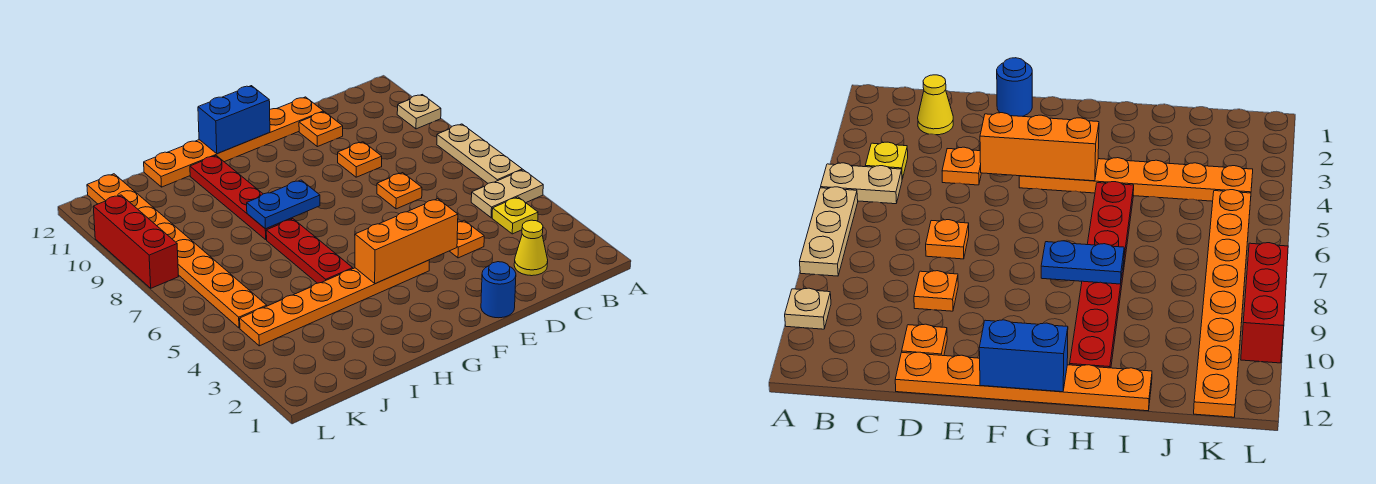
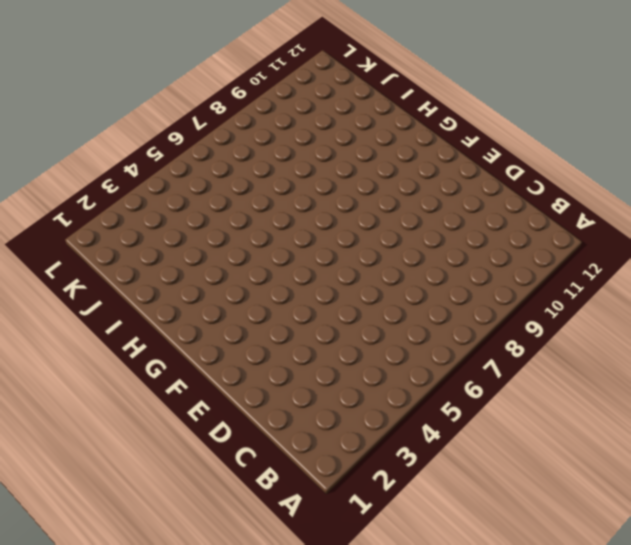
none -> tan 1x2 plate [471,170,543,218]
none -> tan 1x3 plate [437,124,522,183]
none -> tan 1x1 plate [397,95,441,129]

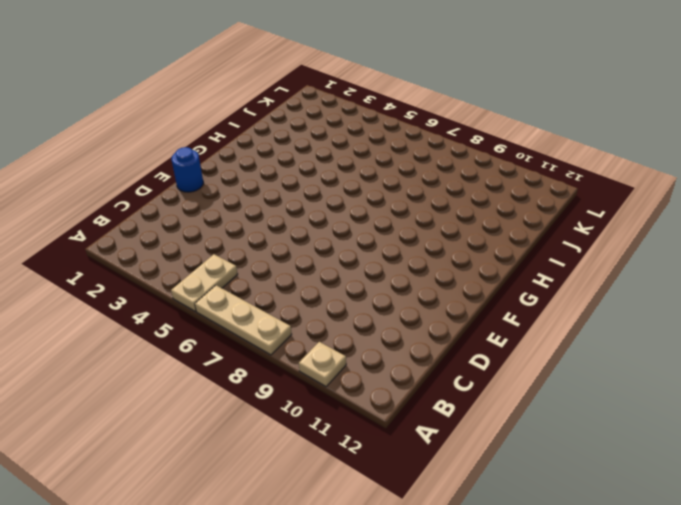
none -> yellow 1x1 plate [492,197,538,234]
none -> yellow 1x1 cone [514,220,548,276]
none -> orange 1x1 plate [450,220,484,258]

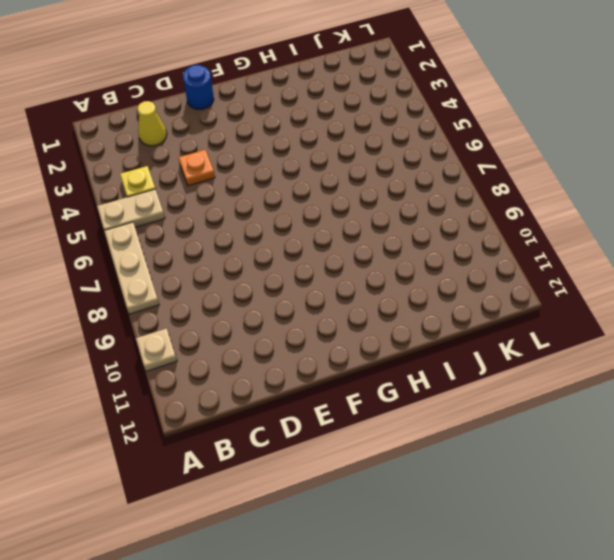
none -> orange 1x1 plate [377,173,422,209]
none -> orange 1x1 plate [338,142,382,177]
none -> orange 1x1 plate [299,112,343,147]

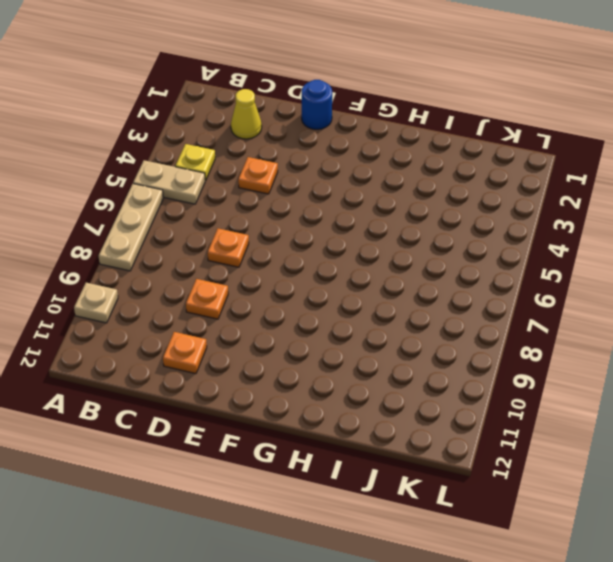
none -> orange 1x6 plate [144,97,324,187]
none -> orange 1x6 plate [240,260,429,346]
none -> red 1x3 plate [266,219,353,283]

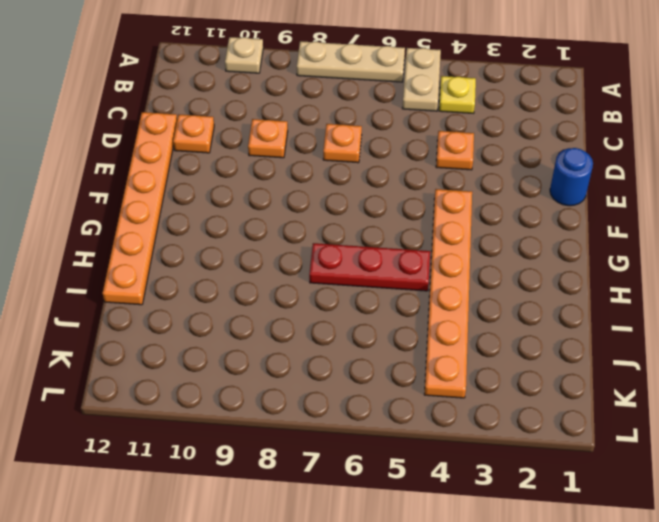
none -> yellow 1x1 cone [514,220,548,276]
none -> red 1x4 plate [190,156,292,240]
none -> orange 1x8 plate [87,174,267,328]

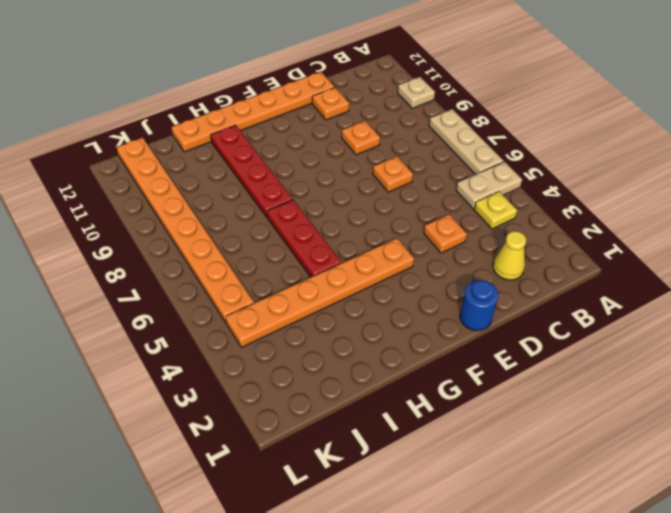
none -> red 1x3 brick [93,195,178,288]
none -> orange 1x3 brick [355,199,458,284]
none -> blue 1x2 brick [198,86,270,154]

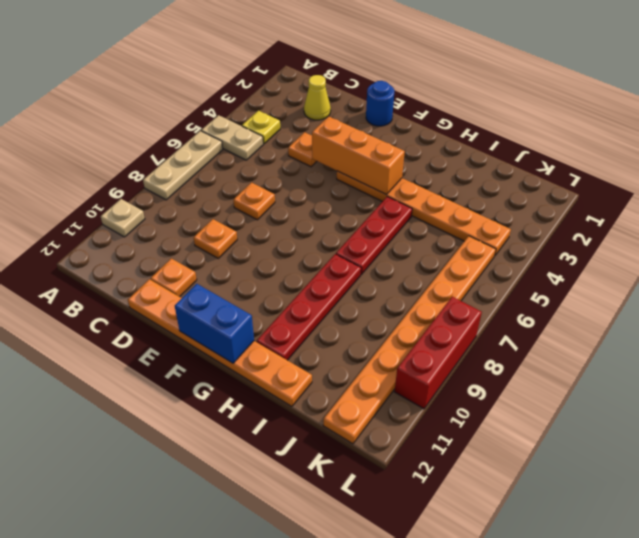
none -> blue 1x2 plate [247,180,320,229]

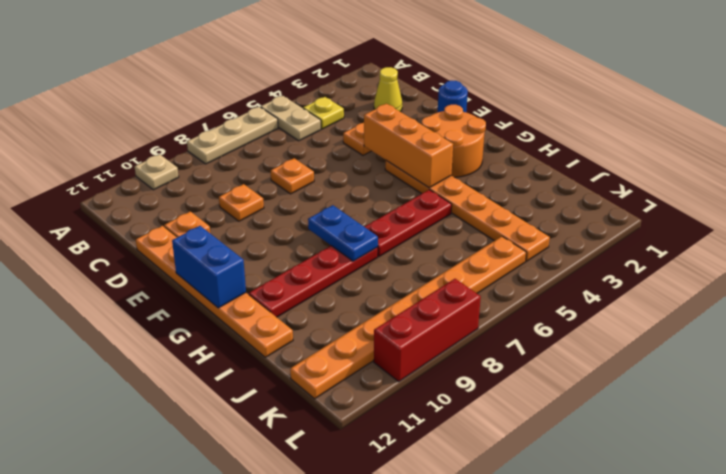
orange 2x2 round brick [422,105,486,177] -> none

